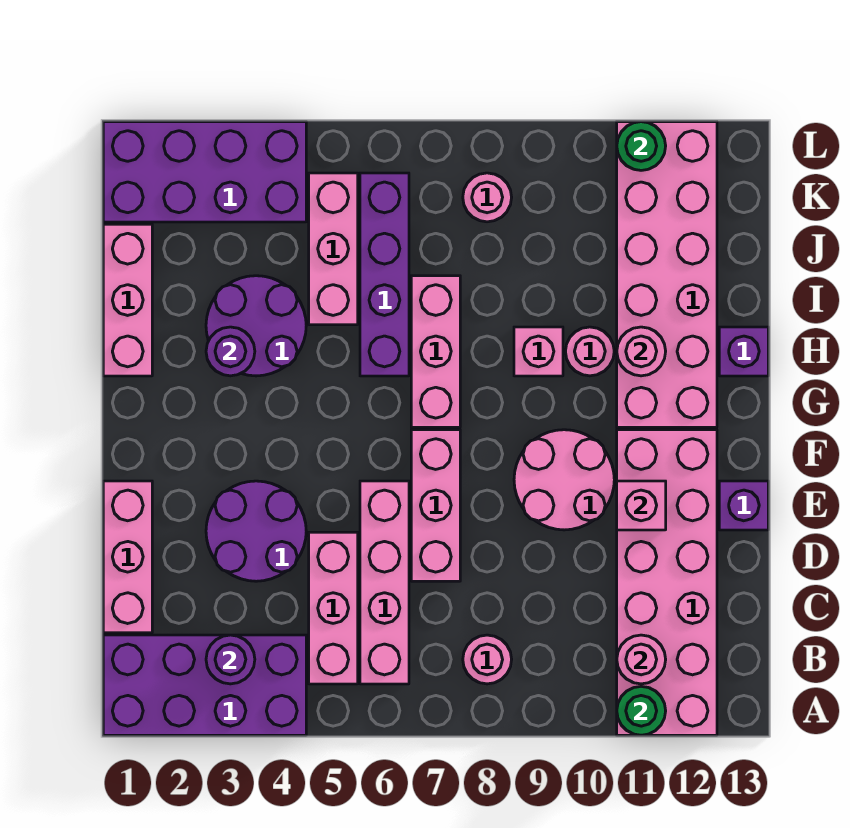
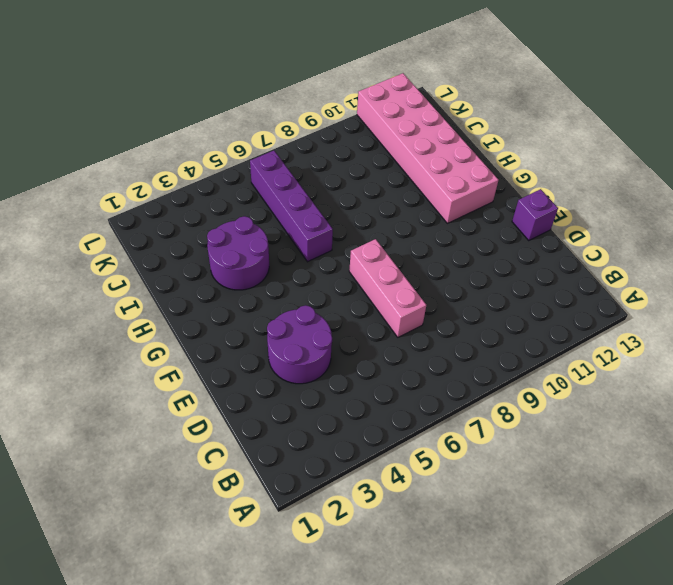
none -> purple 2x4 brick [103,635,306,735]
none -> pink 2x6 brick [617,430,717,735]
none -> pink 1x3 brick [309,532,358,684]

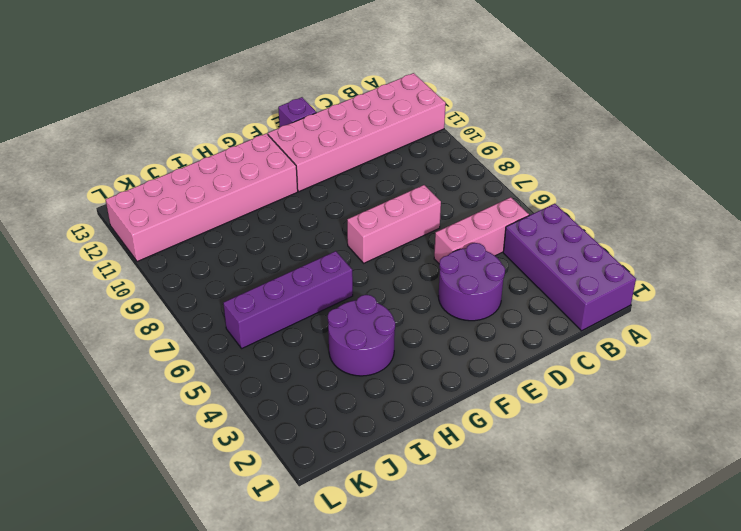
none -> pink 1x4 brick [360,481,409,684]
none -> pink 1x1 round brick [463,635,512,684]
none -> pink 1x3 brick [103,481,152,633]

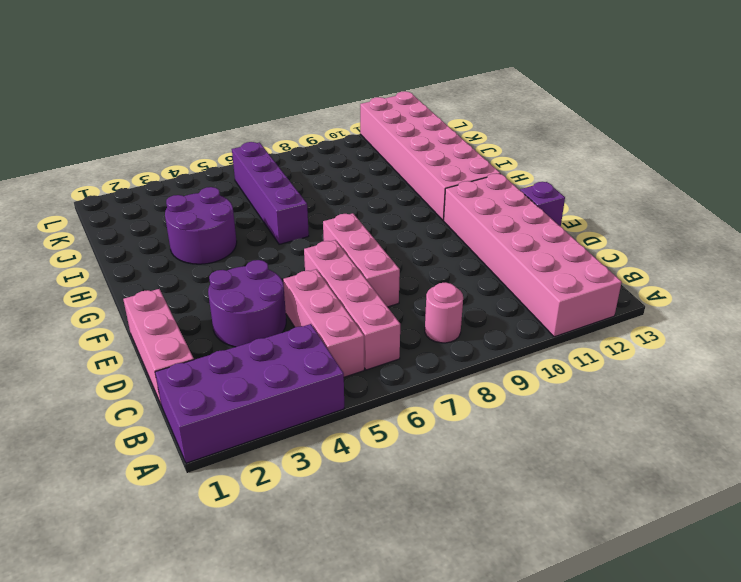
none -> pink 2x2 round brick [514,430,614,530]
none -> pink 1x3 brick [411,276,460,427]
none -> pink 1x3 brick [103,224,152,376]

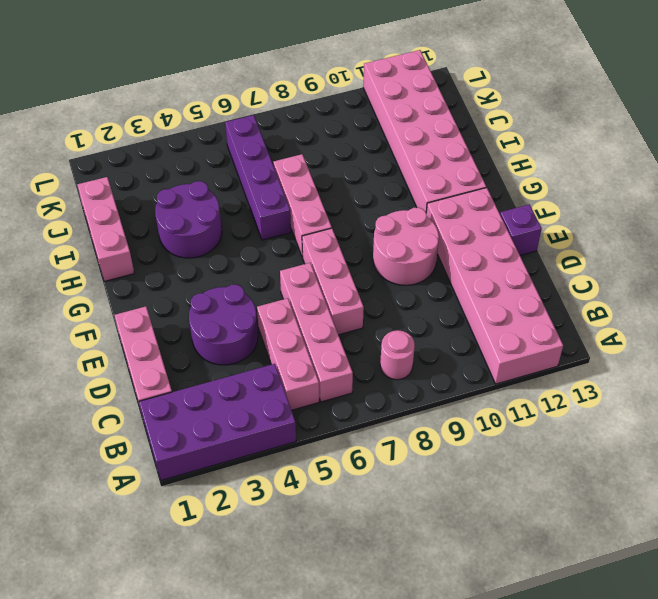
none -> pink 1x1 brick [514,327,563,376]
none -> pink 1x1 round brick [565,327,614,376]
none -> purple 1x1 brick [719,327,768,376]

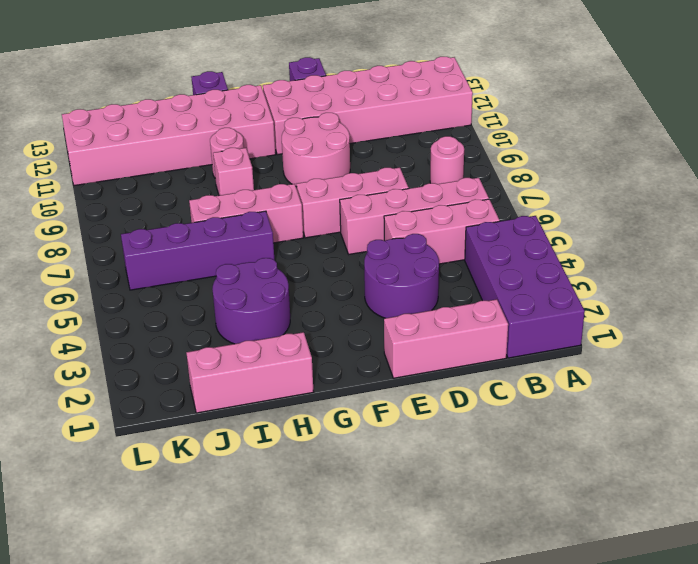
none -> pink 1x3 brick [309,173,358,325]
none -> purple 2x4 brick [103,122,306,222]
none -> pink 1x1 round brick [463,173,512,222]

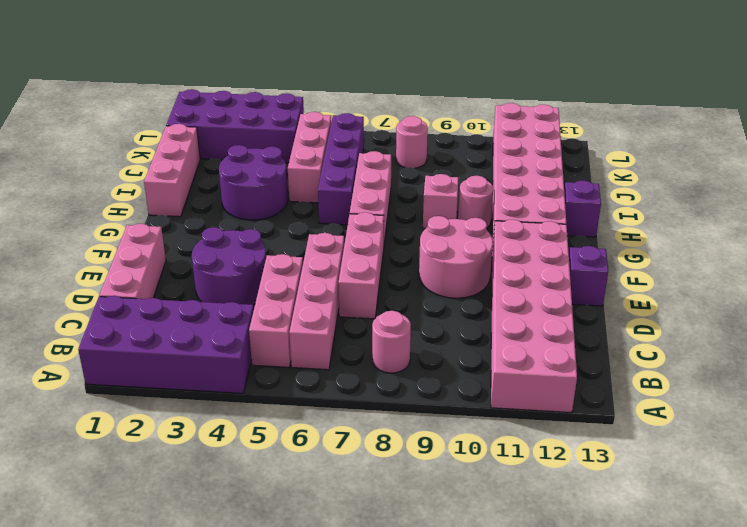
none -> green 1x1 round brick [617,686,666,735]
none -> purple 1x1 round brick [206,635,255,684]
none -> pink 1x1 round brick [617,635,666,684]

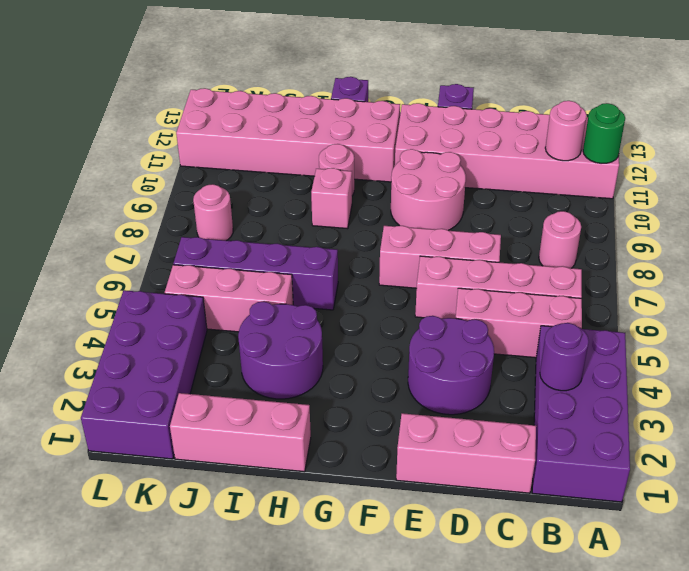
none -> pink 1x3 brick [411,276,460,427]
none -> pink 1x1 brick [617,481,666,530]
none -> purple 1x1 round brick [206,327,255,376]

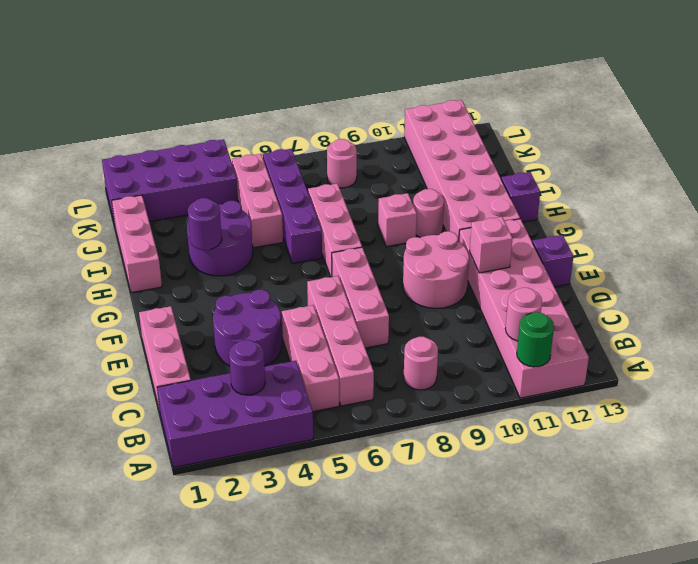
none -> pink 1x1 round brick [617,327,666,376]
none -> green 1x1 round brick [617,122,666,170]

